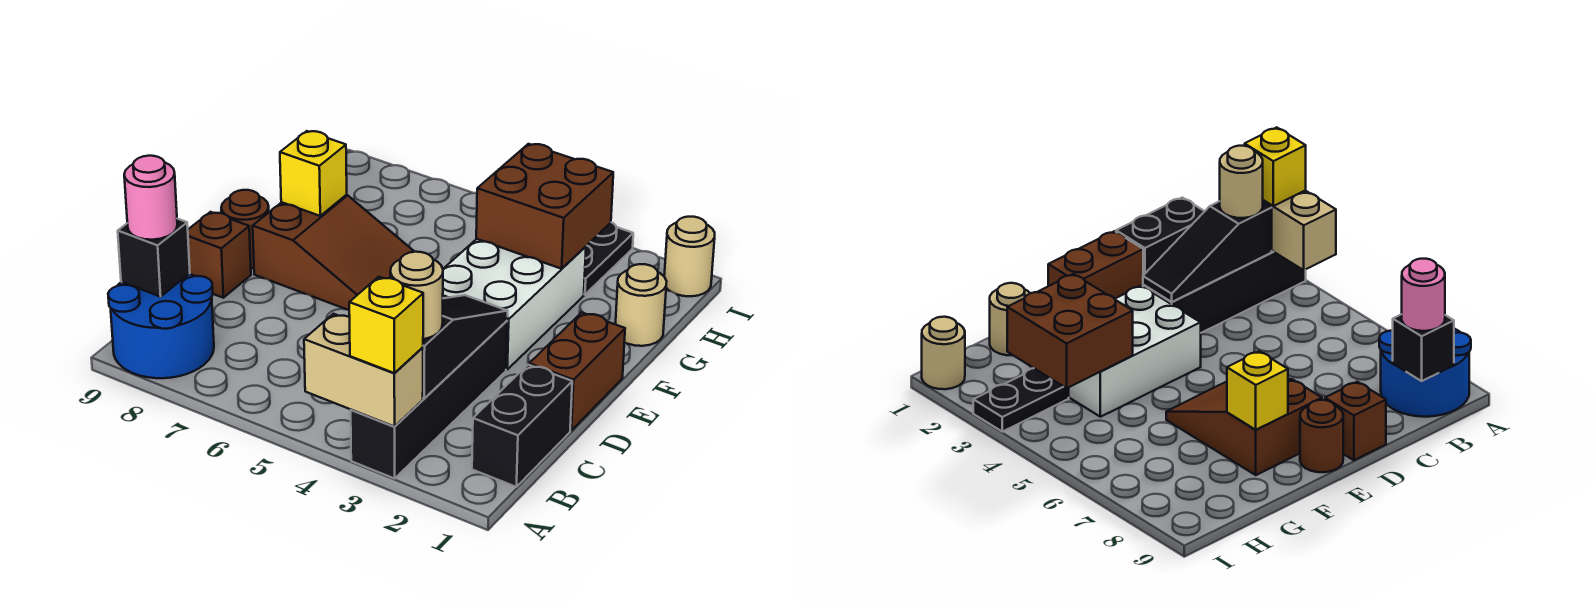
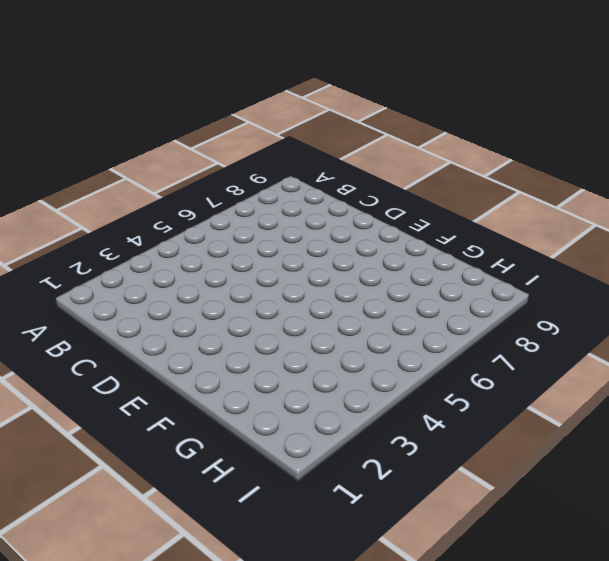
none -> black 1x4 brick [351,321,507,479]
none -> blue 2x2 round brick [108,274,214,378]
none -> black 1x2 brick [472,365,572,487]

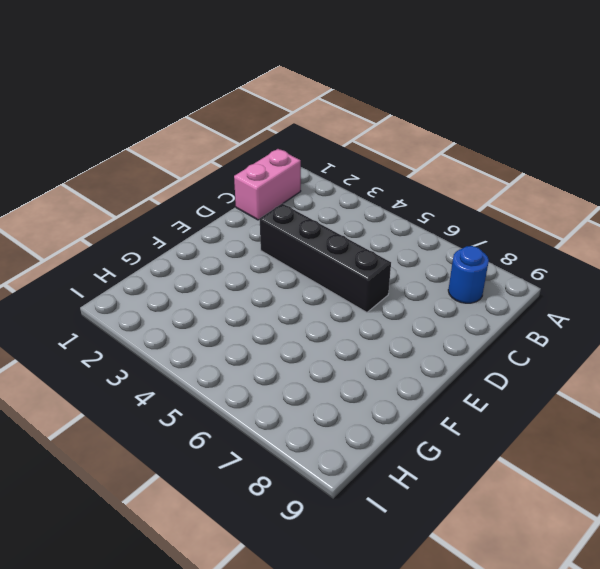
pink 1x2 brick [234,149,301,220] -> black 1x2 brick [472,365,572,487]
blue 1x1 round brick [448,246,489,303] -> blue 2x2 round brick [108,274,214,378]
black 1x4 brick [260,203,391,312] -> black 1x4 brick turned to [351,321,507,479]
none -> brown 1x2 brick [529,312,625,430]
none -> brown 1x1 brick [188,212,251,298]
none -> white 2x3 brick [443,239,586,369]

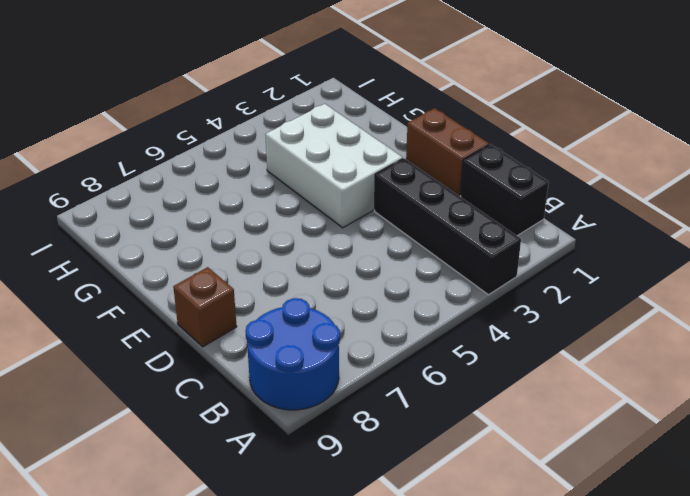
none -> brown 2x3 slope [253,195,414,310]
none -> brown 1x1 round brick [221,190,269,268]
none -> tan 1x1 round brick [615,264,667,346]

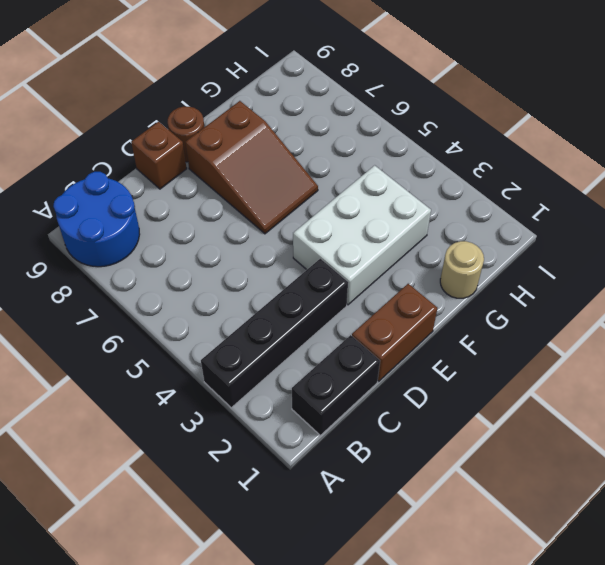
none -> black 1x2 plate [584,222,633,295]
none -> tan 1x1 round brick [664,217,715,296]
none -> tan 1x2 brick [304,314,423,427]

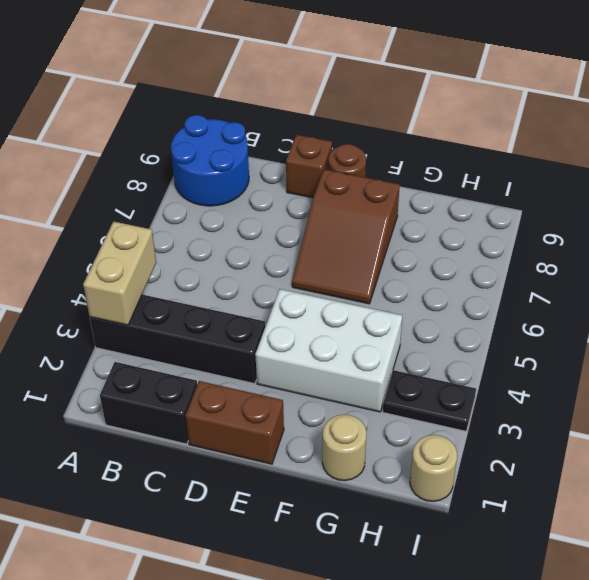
none -> black 1x3 slope [423,295,508,398]
none -> black 1x1 brick [118,219,190,297]
none -> yellow 1x1 brick [280,131,347,216]

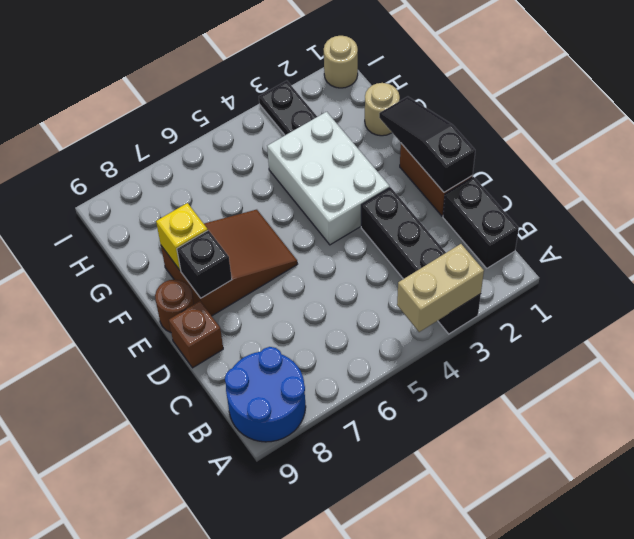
black 1x3 slope [379,97,475,192] -> black 1x3 slope moved to [423,295,508,398]
black 1x1 brick [177,230,232,298] -> black 1x1 brick moved to [118,219,190,297]
none -> brown 2x2 brick [476,144,613,269]
none -> yellow 1x1 brick [349,277,423,373]
none -> tan 1x1 round brick [390,252,443,339]

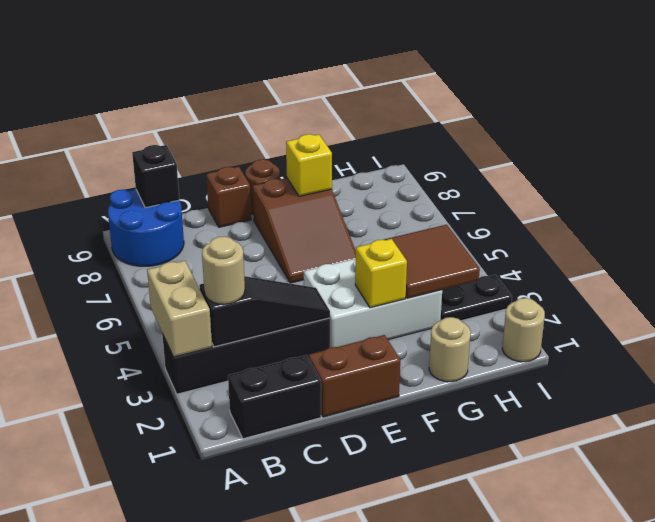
yellow 1x1 brick [355,239,407,308] -> yellow 1x1 brick moved to [349,277,423,373]
brown 2x2 tile [384,225,480,298] -> brown 2x2 brick [476,144,613,269]
none -> pink 1x1 round brick [124,156,177,240]

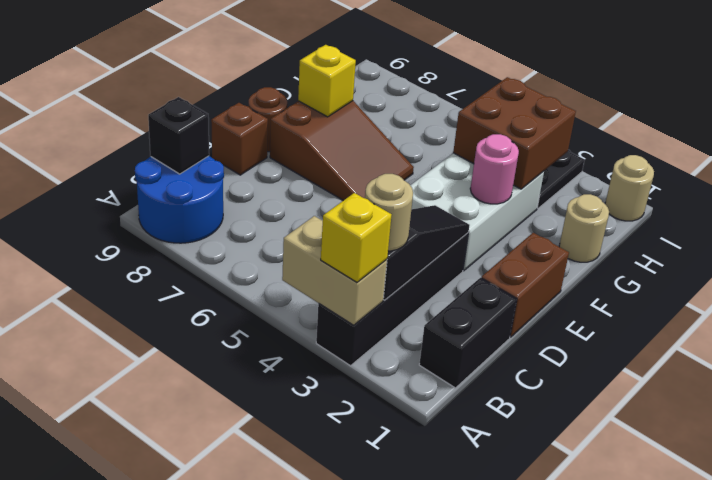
pink 1x1 round brick [470,134,519,204] -> pink 1x1 round brick moved to [124,156,177,240]

